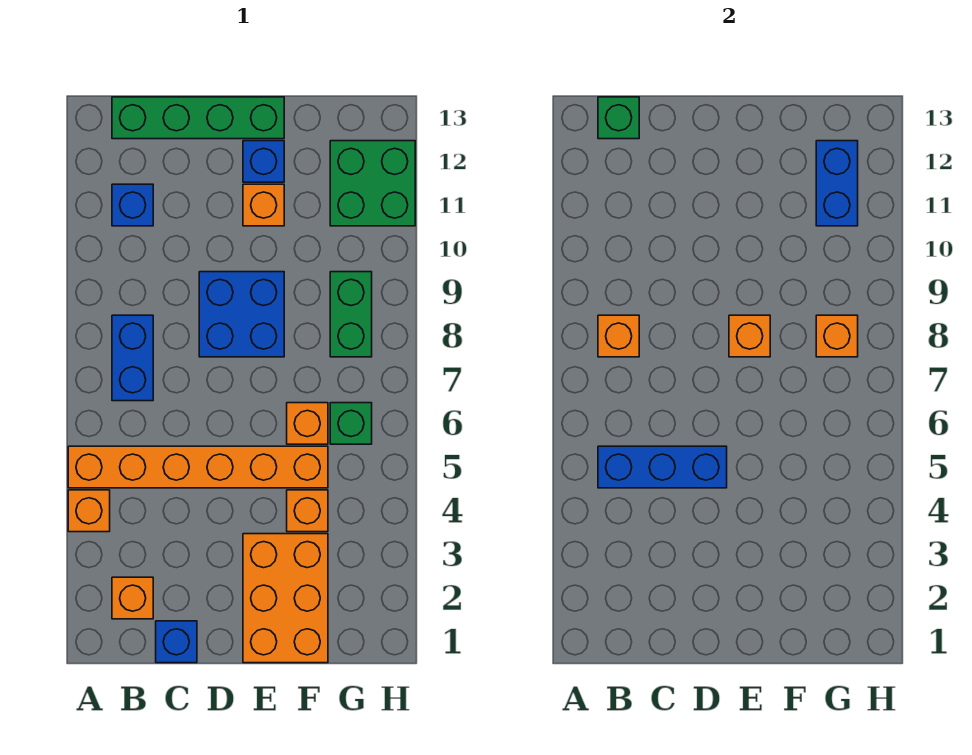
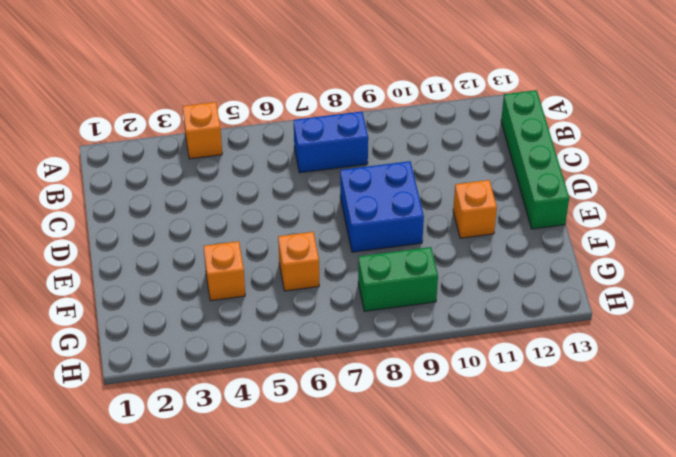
none -> orange 1x6 brick [68,446,328,488]
none -> orange 1x1 brick [112,577,153,619]
none -> blue 1x1 brick [112,184,153,226]

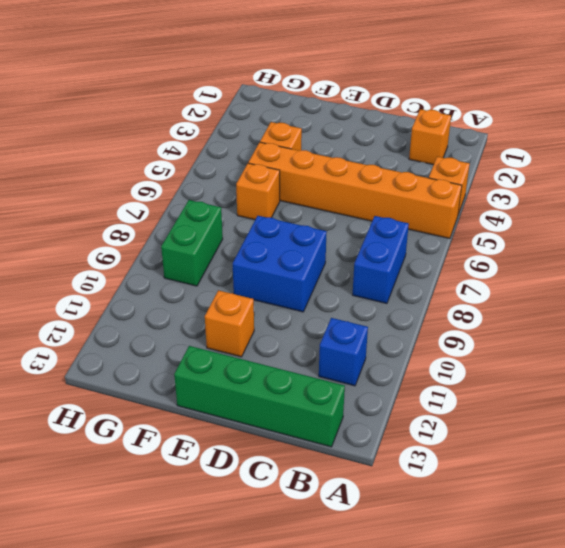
none -> blue 1x1 brick [156,621,197,663]
none -> orange 2x3 brick [243,534,328,663]
none -> blue 1x1 brick [243,141,284,182]

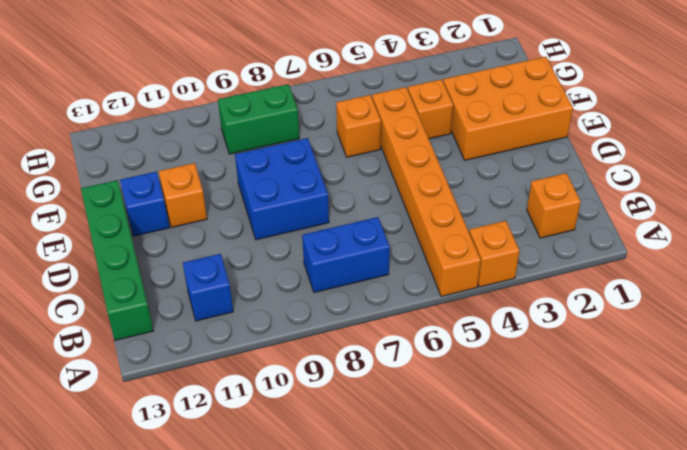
none -> blue 1x1 brick [156,621,197,663]
none -> green 1x1 brick [330,403,372,444]
none -> green 2x2 brick [330,141,415,226]

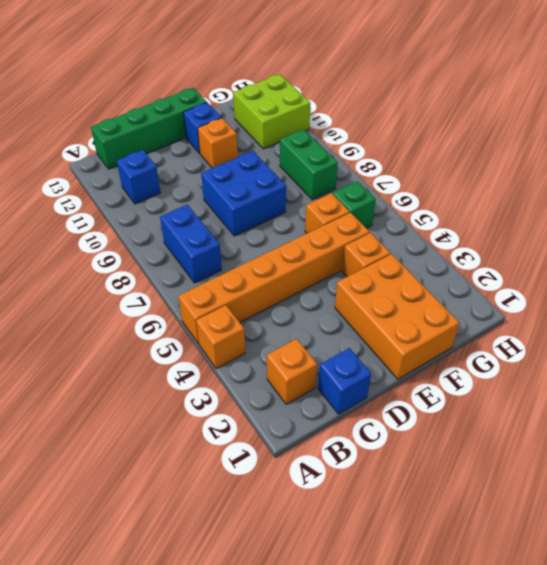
lime 2x2 brick [233,74,310,149] -> green 2x2 brick [330,141,415,226]
none -> blue 1x3 brick [598,446,727,488]
none -> orange 1x1 brick [598,315,639,357]
none -> green 1x1 brick [598,97,639,139]

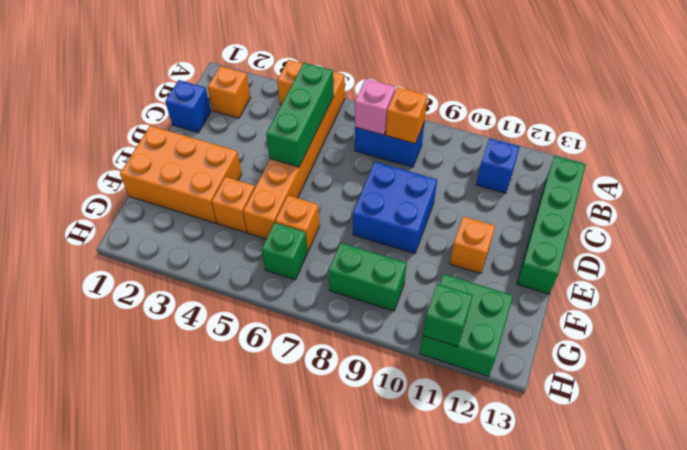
green 1x3 brick [266,63,334,167] -> blue 1x3 brick [598,446,727,488]
pink 1x1 brick [355,79,396,135] -> none
green 1x1 brick [423,284,473,347] -> green 1x1 brick moved to [598,97,639,139]
none -> blue 1x1 brick [243,141,284,182]
none -> orange 1x1 brick [729,315,770,357]
none -> orange 1x1 brick [816,315,858,357]

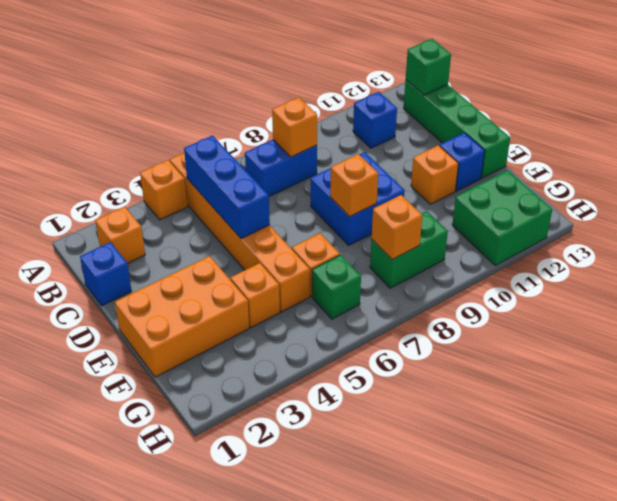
none -> blue 1x2 brick [816,141,858,226]

